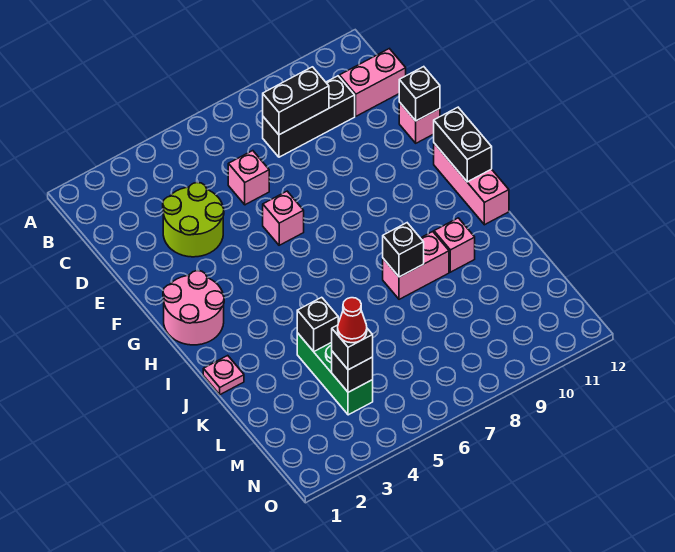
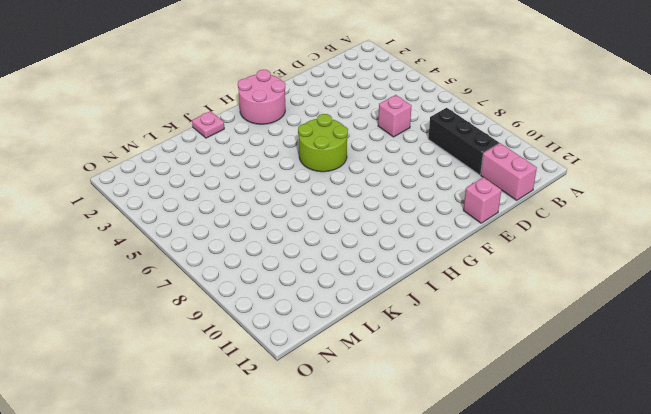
lime 2x2 round brick [298,114,348,172] -> lime 2x2 round brick moved to [163,183,224,257]
none -> pink 1x1 brick [263,191,304,245]
none -> pink 1x3 brick [434,143,509,225]
none -> pink 1x2 brick [383,232,449,299]

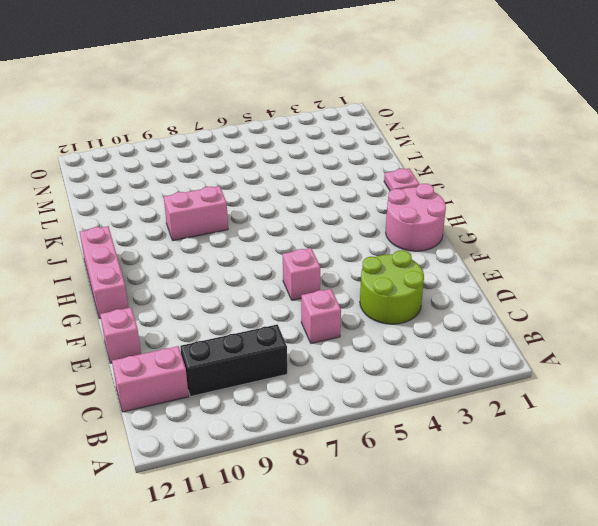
none -> pink 1x1 brick [434,218,475,272]
none -> green 1x3 brick [297,333,373,415]
none -> black 1x2 brick [263,67,329,135]

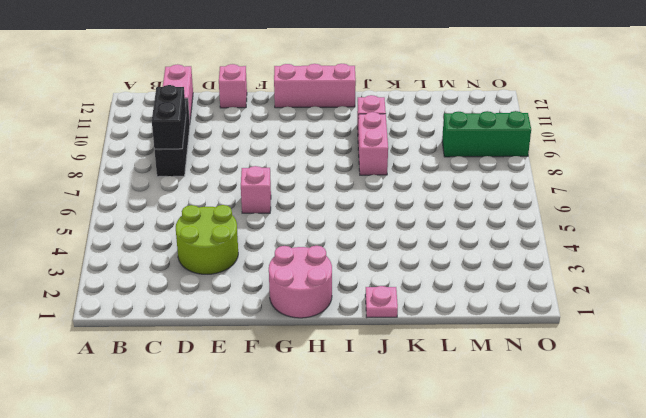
green 1x3 brick [442,111,531,157] -> green 1x3 brick moved to [297,333,373,415]
none -> pink 1x1 brick [228,151,269,205]
none -> black 1x1 brick [399,67,440,121]
none -> black 1x2 brick [434,107,492,182]

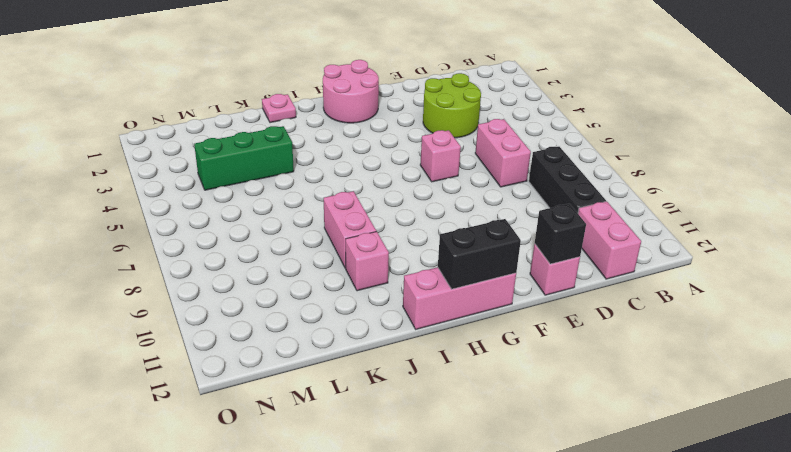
pink 1x2 brick [475,119,531,187] -> pink 1x1 brick [228,151,269,205]
none -> black 1x2 brick [263,67,329,135]
none -> black 1x1 brick [383,223,424,277]
none -> black 1x1 brick [297,297,338,351]

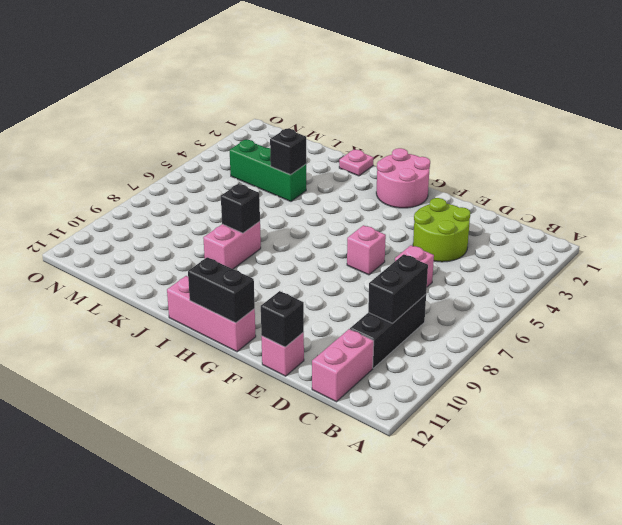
none -> pink 1x1 brick [434,218,475,272]
none -> black 1x1 brick [332,351,373,392]
none -> black 1x1 brick [332,325,373,370]

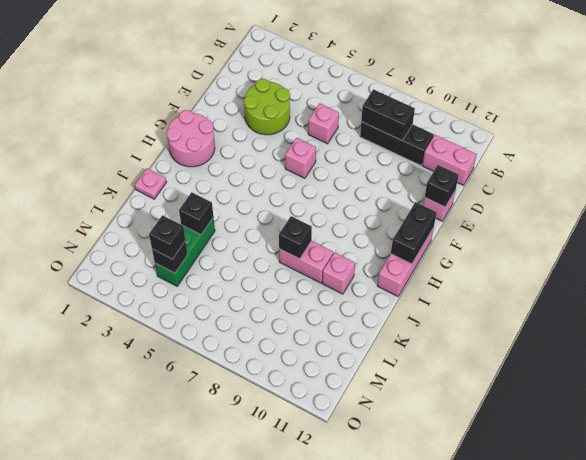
none -> red 1x1 cone [338,298,367,343]

